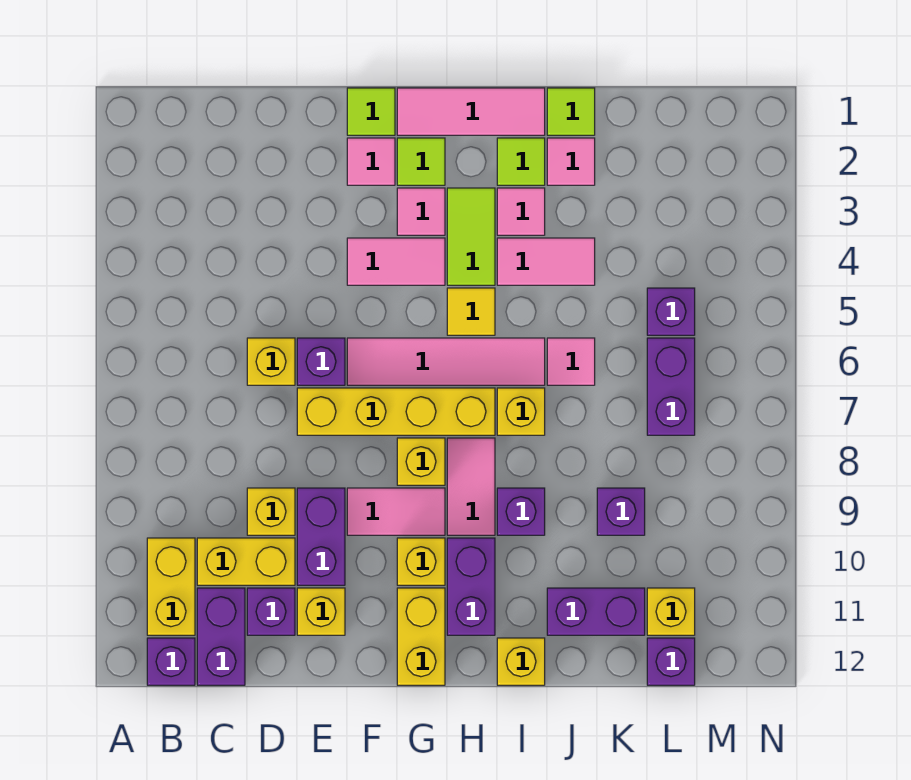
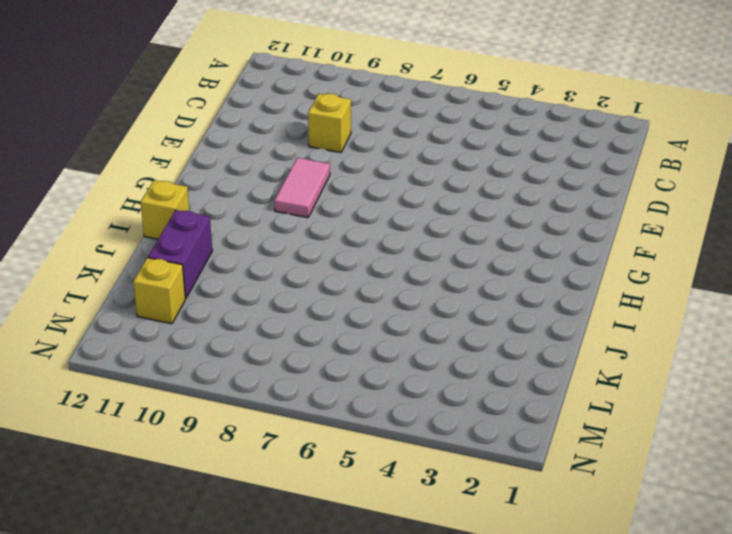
none -> yellow 1x2 brick [147,538,195,635]
none -> purple 1x1 brick [147,638,195,685]
none -> yellow 1x2 brick [197,538,295,585]
none -> purple 1x2 brick [197,588,245,685]

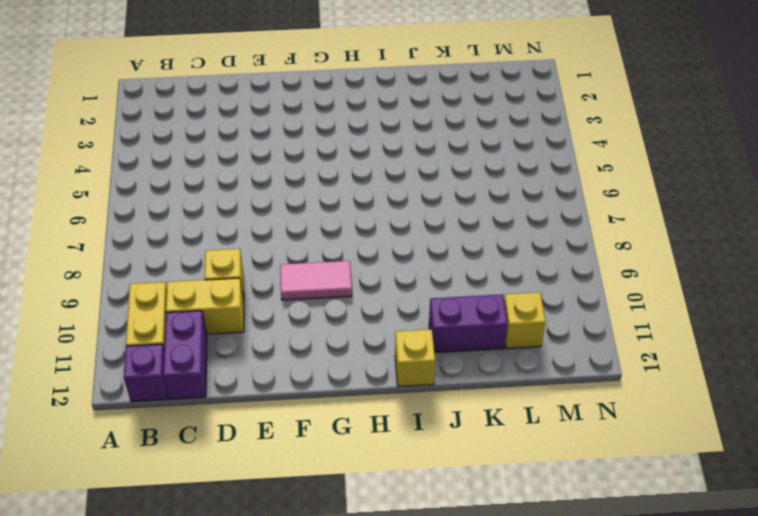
none -> yellow 1x1 brick [247,338,295,385]
none -> purple 1x1 brick [247,588,295,635]
none -> purple 1x1 brick [297,338,345,385]
none -> yellow 1x4 brick [297,388,495,435]

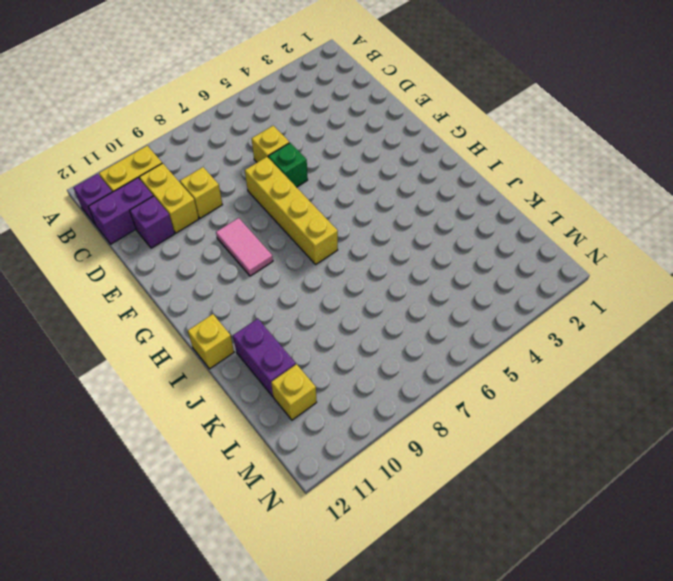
green 1x1 brick [268,143,308,187] -> purple 1x1 brick [297,338,345,385]
none -> purple 1x2 brick [297,488,345,585]
none -> yellow 1x1 brick [297,588,345,635]
none -> lime 1x1 tile [347,88,395,135]
none -> pink 1x1 tile [347,138,395,185]

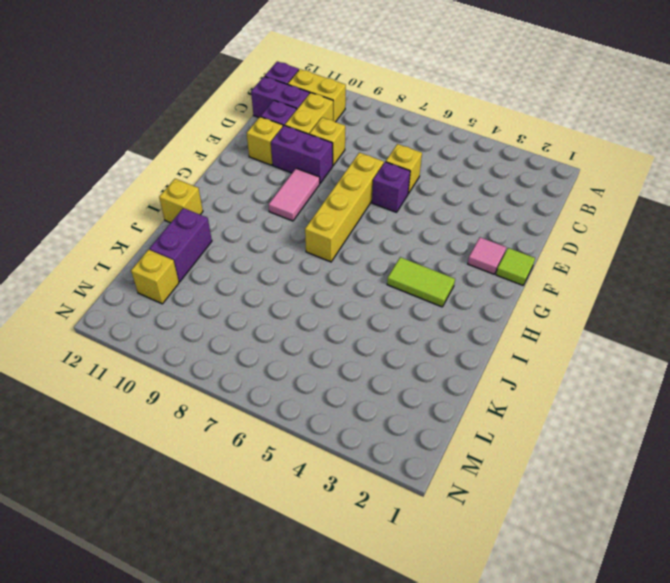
none -> pink 1x2 tile [347,238,445,285]
none -> pink 1x4 tile [347,338,545,385]
none -> pink 1x3 tile [397,88,545,135]
none -> lime 1x1 tile [397,138,445,185]

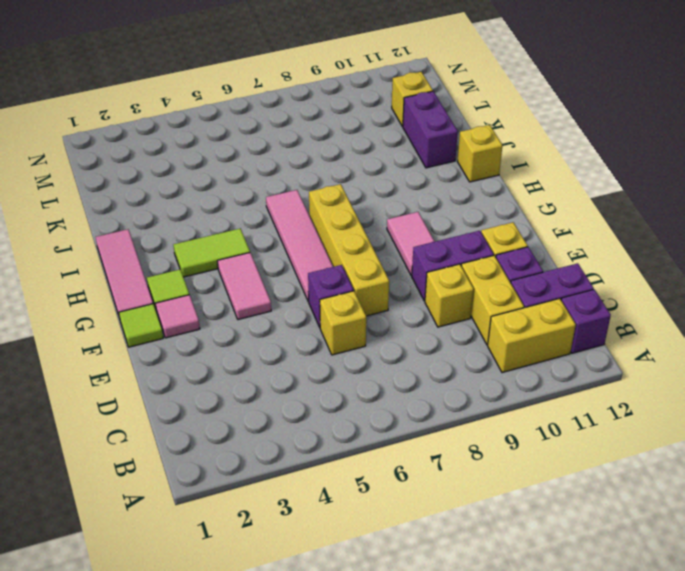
none -> pink 1x1 tile [397,188,445,235]
none -> yellow 1x1 brick [397,438,445,485]
none -> yellow 1x1 brick [397,538,445,585]
none -> yellow 1x2 brick [397,588,445,685]

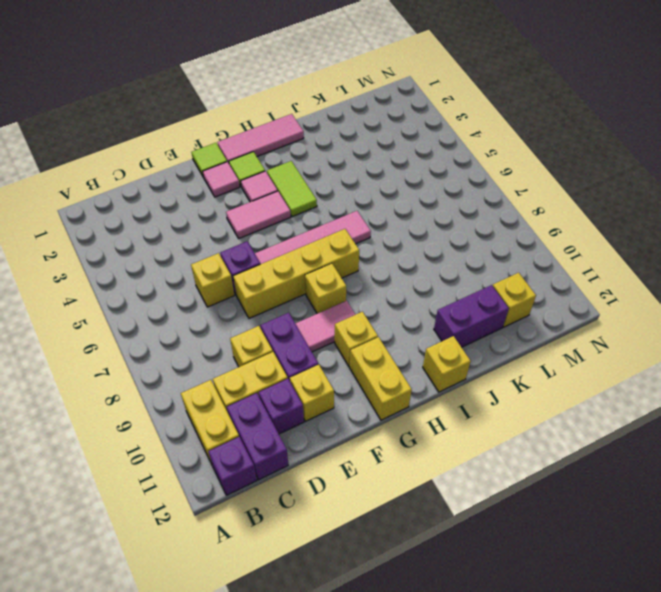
none -> yellow 1x1 tile [447,288,495,335]
none -> pink 1x2 tile [447,438,495,535]
none -> purple 1x2 brick [447,538,495,635]
none -> lime 1x1 tile [497,138,545,185]

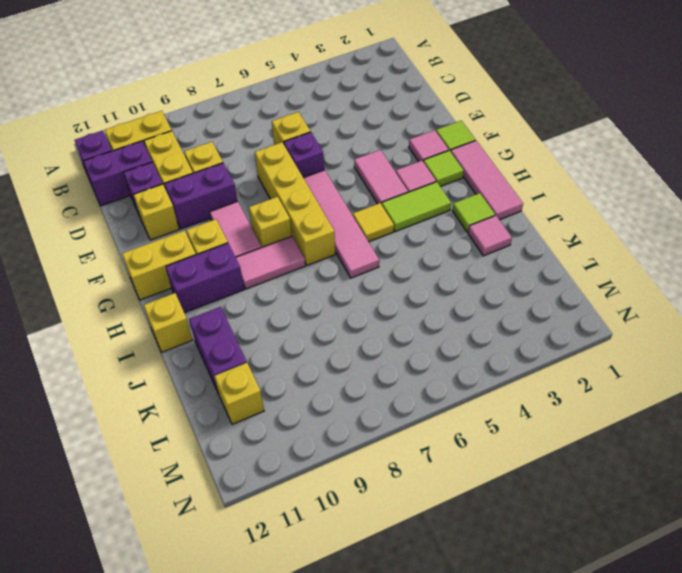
none -> pink 1x1 tile [497,188,545,235]
none -> pink 1x2 tile [497,238,595,285]
none -> yellow 1x1 brick [497,388,545,435]
none -> purple 1x1 brick [497,488,545,535]

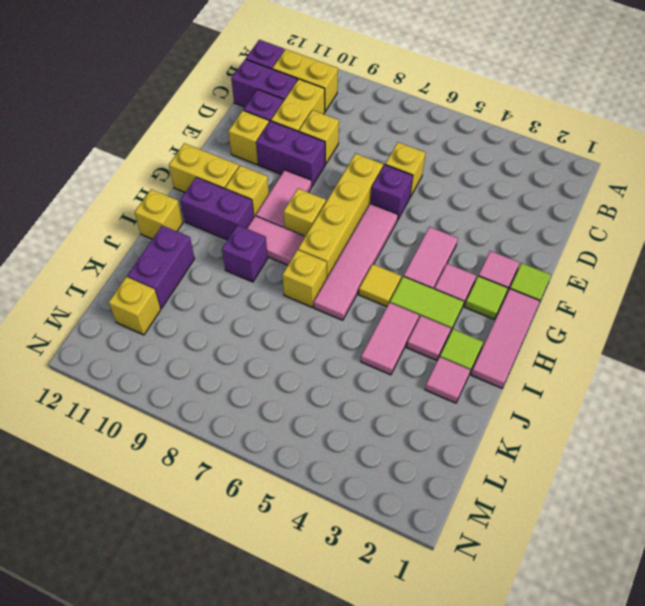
none -> lime 1x1 tile [547,88,595,135]
none -> pink 1x1 tile [547,338,595,385]
none -> purple 1x1 brick [597,488,645,535]
none -> purple 1x1 brick [647,288,695,335]

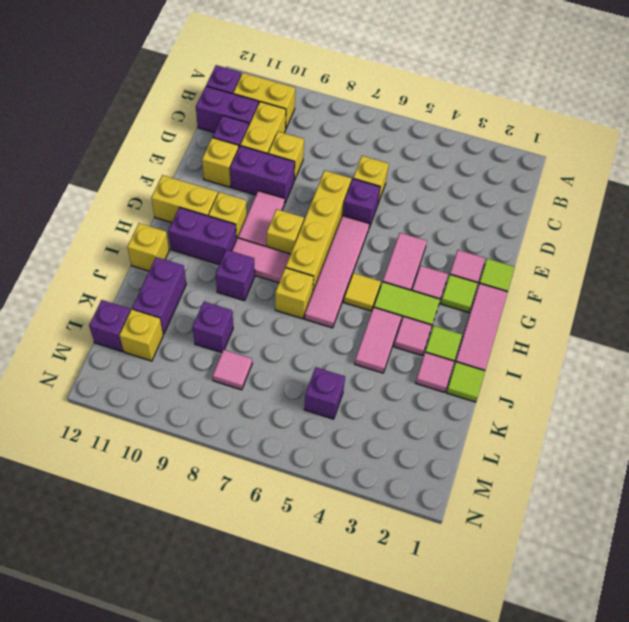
pink 1x1 tile [213,350,252,390] -> pink 1x1 tile moved to [547,338,595,385]
none -> purple 1x2 brick [647,338,695,435]

